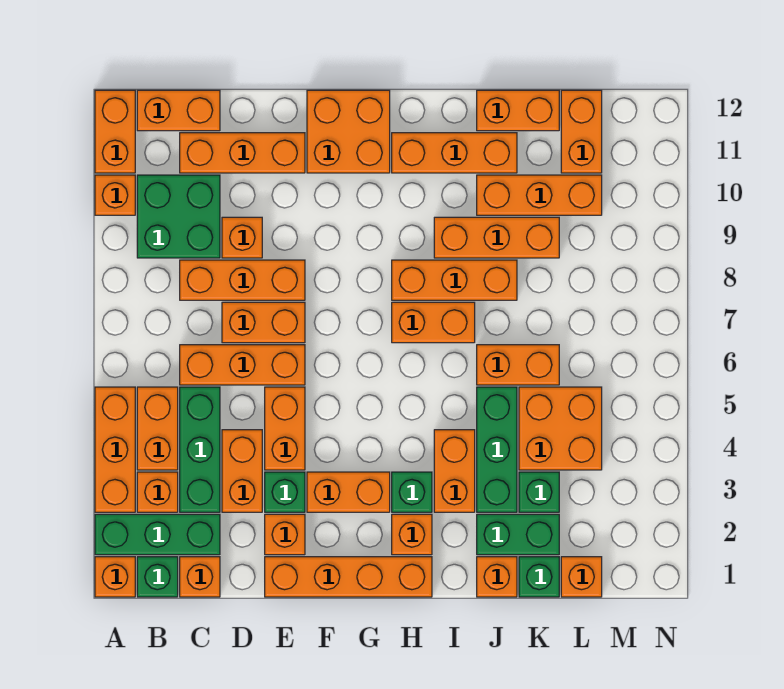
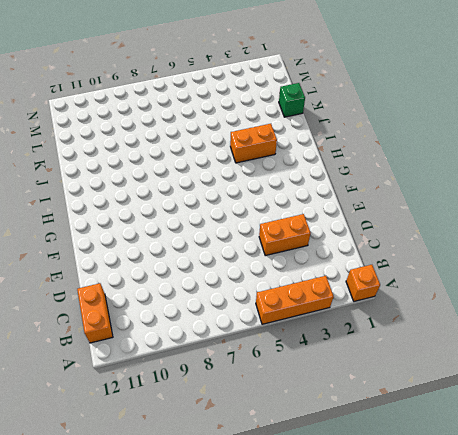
none -> green 1x3 brick [95,514,220,555]
none -> orange 1x1 brick [95,175,135,215]
none -> orange 1x2 brick [95,90,135,173]
none -> green 1x1 brick [137,557,178,597]

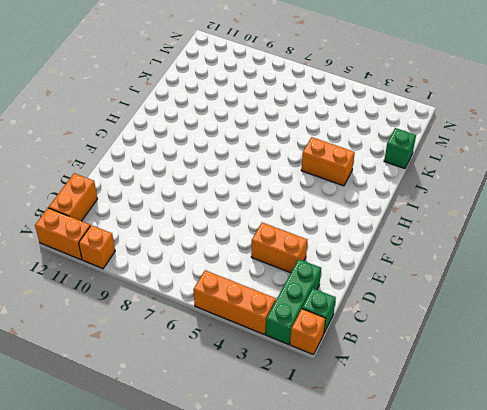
none -> orange 1x1 brick [137,472,178,512]
none -> orange 1x2 brick [137,387,178,470]
none -> green 2x2 brick [137,175,220,258]
none -> orange 1x1 brick [180,557,220,597]

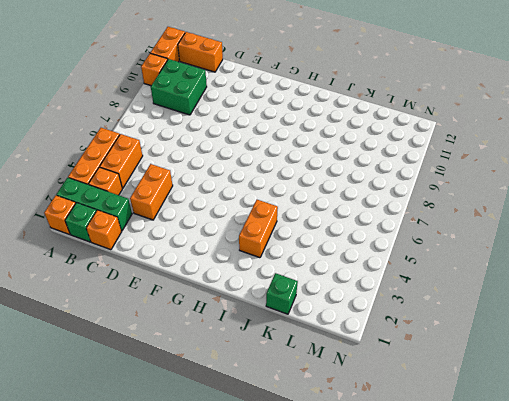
none -> green 1x3 brick [180,387,220,512]
none -> orange 1x3 brick [180,345,305,385]
none -> orange 1x3 brick [180,260,305,300]
none -> orange 1x3 brick [180,133,305,173]

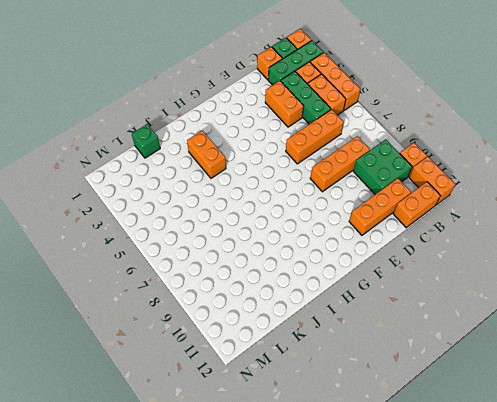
none -> orange 1x2 brick [222,302,305,343]
none -> orange 1x1 brick [222,217,262,258]
none -> orange 1x4 brick [265,557,432,597]
none -> orange 1x1 brick [265,514,305,555]

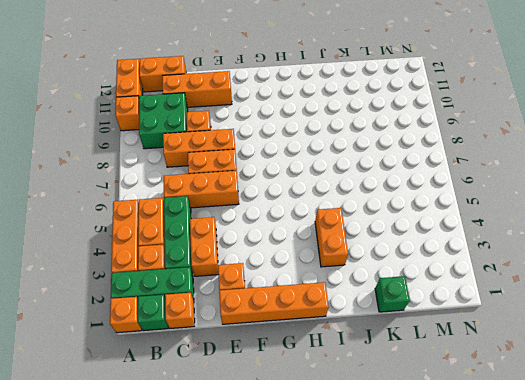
none -> green 1x1 brick [265,472,305,512]
none -> orange 1x2 brick [265,387,305,470]
none -> orange 1x2 brick [307,472,390,512]
none -> orange 2x2 brick [307,90,390,173]

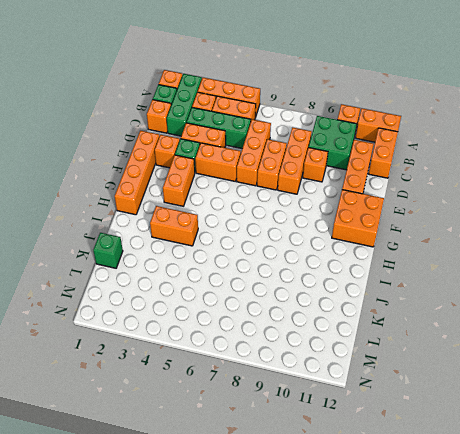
none -> orange 1x1 brick [392,514,432,555]
none -> green 1x1 brick [392,472,432,512]
none -> orange 1x2 brick [392,302,475,343]
none -> orange 1x3 brick [392,260,517,300]

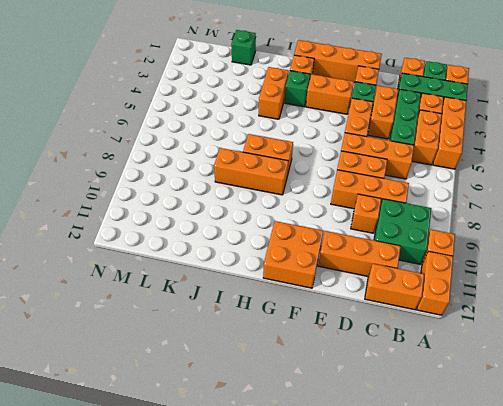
none -> orange 1x3 brick [392,133,517,173]
none -> orange 1x3 brick [434,217,559,258]
none -> orange 1x1 brick [477,557,517,597]
none -> green 1x2 brick [477,514,559,555]

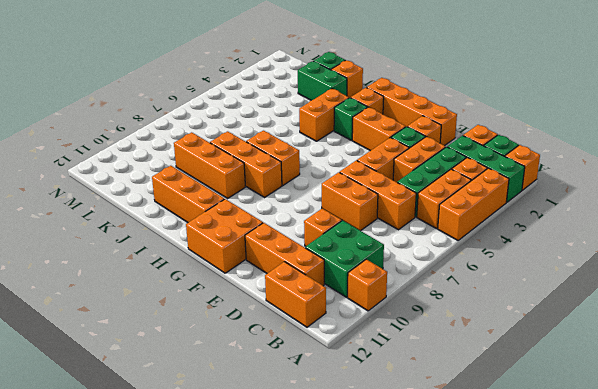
none -> orange 1x2 brick [95,90,135,173]
none -> orange 1x3 brick [180,260,305,300]
none -> green 1x3 brick [477,387,517,512]
none -> orange 1x2 brick [477,345,559,385]

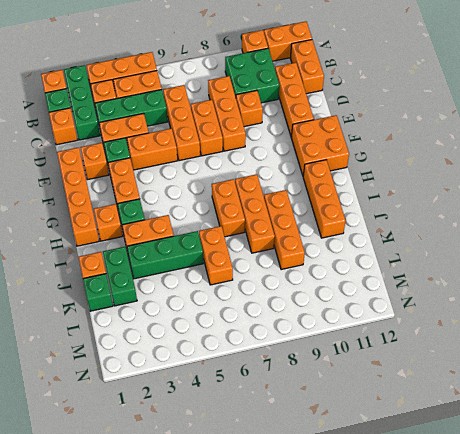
none -> orange 1x3 brick [477,175,602,215]
none -> orange 1x2 brick [477,90,559,131]
none -> green 1x1 brick [519,472,559,512]
none -> orange 2x2 brick [519,387,602,470]

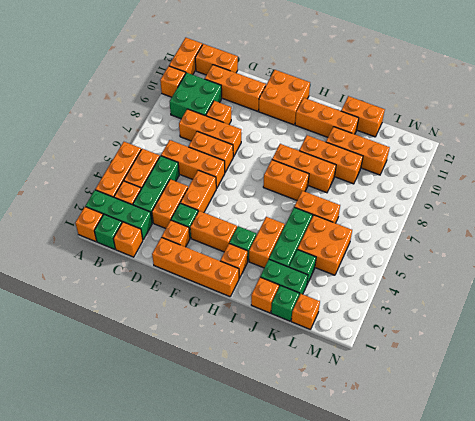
none -> orange 1x2 brick [561,90,602,173]

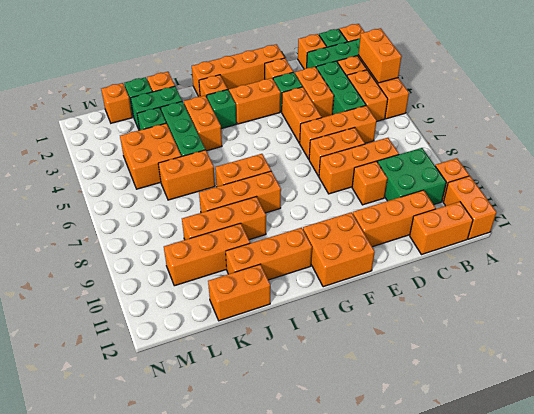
orange 1x2 brick [358,28,402,83] -> orange 1x2 brick moved to [561,90,602,173]

